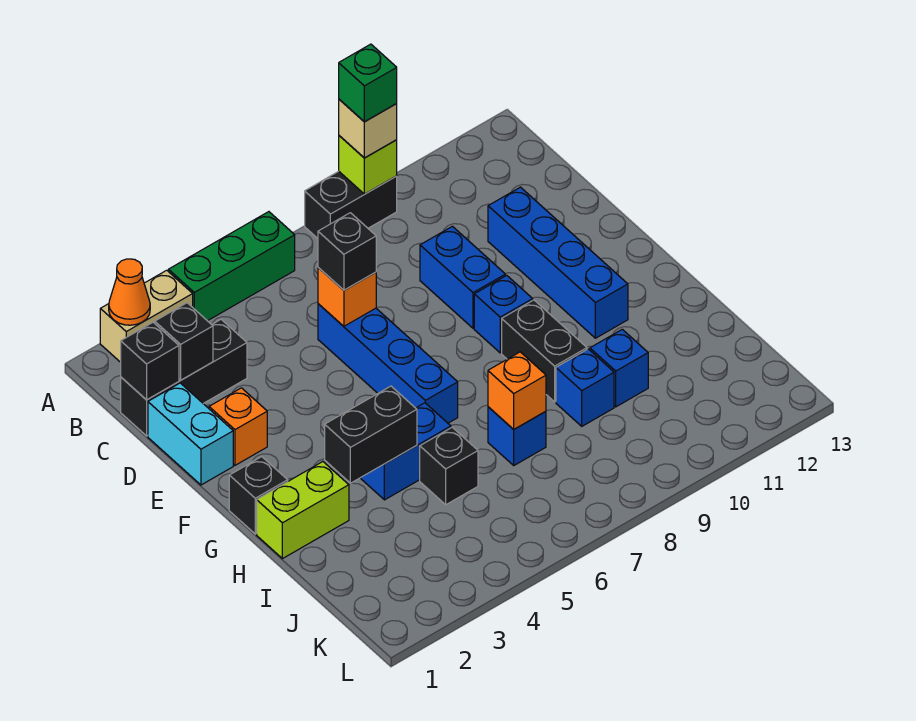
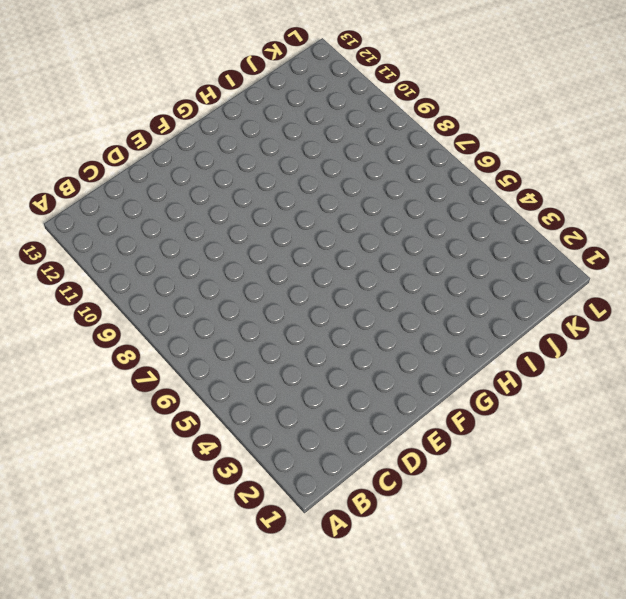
none -> tan 1x2 brick [100,270,193,362]
none -> green 1x3 brick [168,212,295,321]
none -> black 1x2 brick [305,171,397,238]

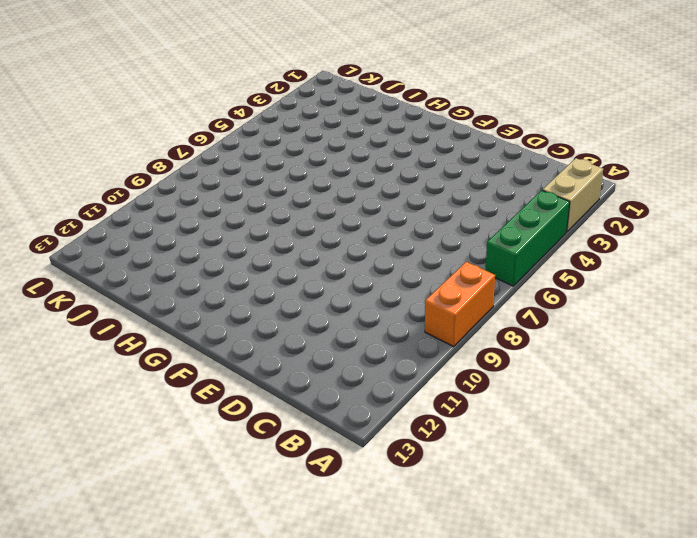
orange 1x2 brick [425,262,495,347] -> black 1x2 brick [305,171,397,238]
none -> black 1x3 brick [121,320,247,436]
none -> cyan 1x2 brick [148,383,233,485]
none -> blue 1x4 brick [318,304,458,423]

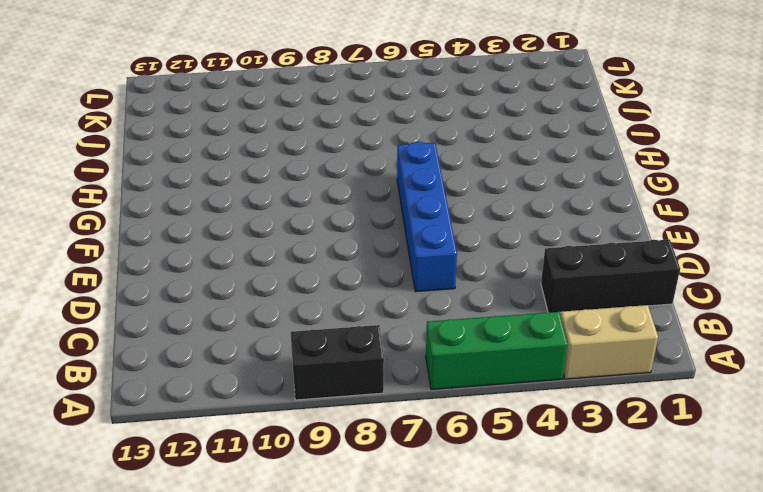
none -> cyan 1x2 brick [148,383,233,485]
none -> blue 1x2 brick [420,226,505,328]
none -> blue 1x4 brick [488,187,628,338]

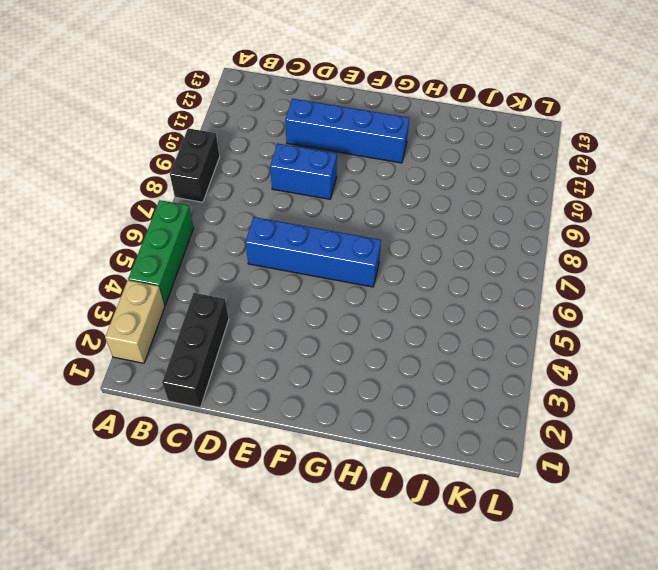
none -> cyan 1x2 brick [148,383,233,485]
none -> orange 1x1 brick [209,388,267,465]
none -> blue 1x1 brick [474,275,533,353]

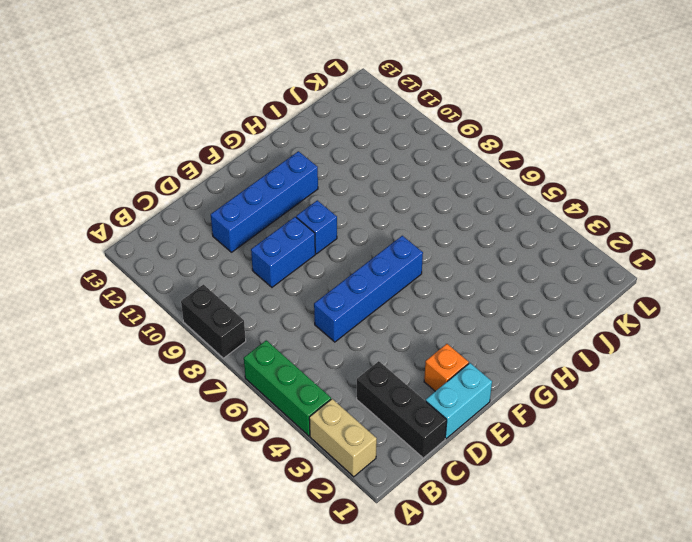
none -> black 1x1 brick [229,457,288,534]
none -> black 1x2 brick [502,300,587,402]
none -> lime 1x2 brick [257,462,349,559]

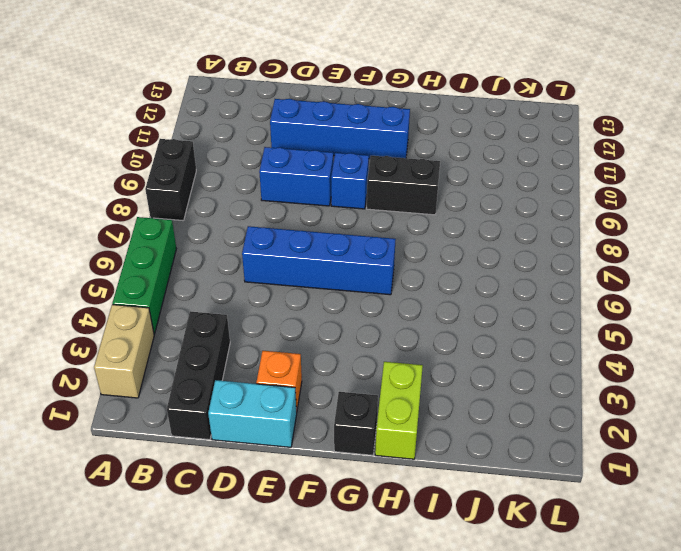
none -> blue 1x2 brick [361,403,451,500]
none -> black 1x1 brick [420,427,478,505]
none -> blue 1x1 brick [488,407,546,465]

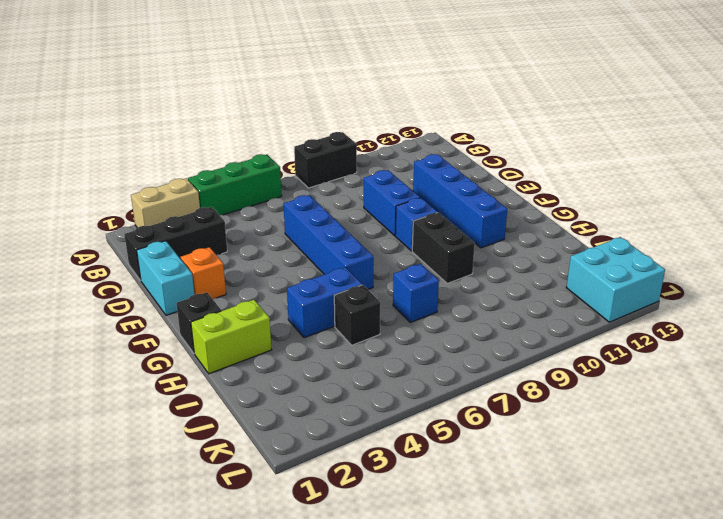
cyan 2x2 brick [566,237,665,322] -> none
none -> blue 1x1 brick [556,349,614,426]
none -> blue 1x1 brick [590,329,648,407]
none -> orange 1x1 cone [109,259,150,325]

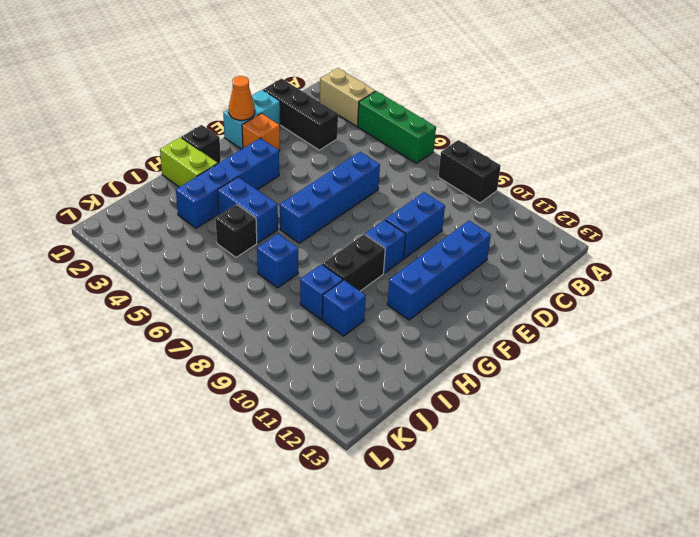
orange 1x1 cone [229,76,255,120] -> orange 1x1 cone moved to [109,259,150,325]
blue 1x4 brick [176,138,279,228] -> none
none -> lime 1x1 brick [339,136,397,194]
none -> black 1x1 brick [121,322,179,400]
none -> black 1x1 brick [155,303,213,380]

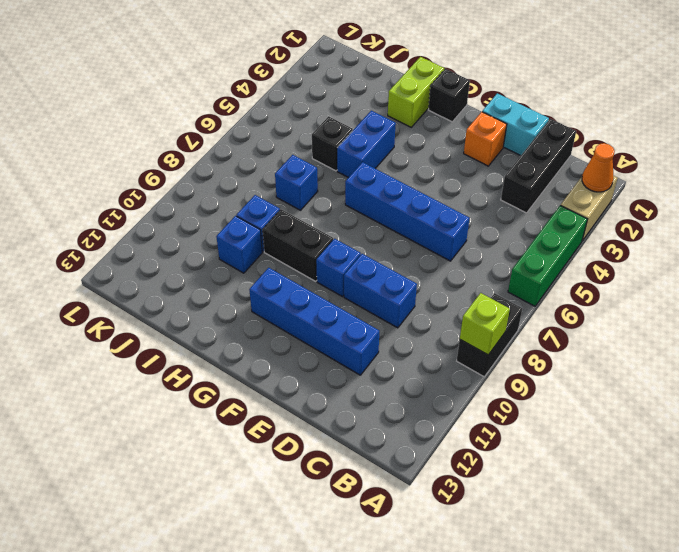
none -> black 1x1 brick [121,322,179,400]
none -> black 1x1 brick [155,303,213,380]
none -> orange 1x1 brick [318,268,376,326]

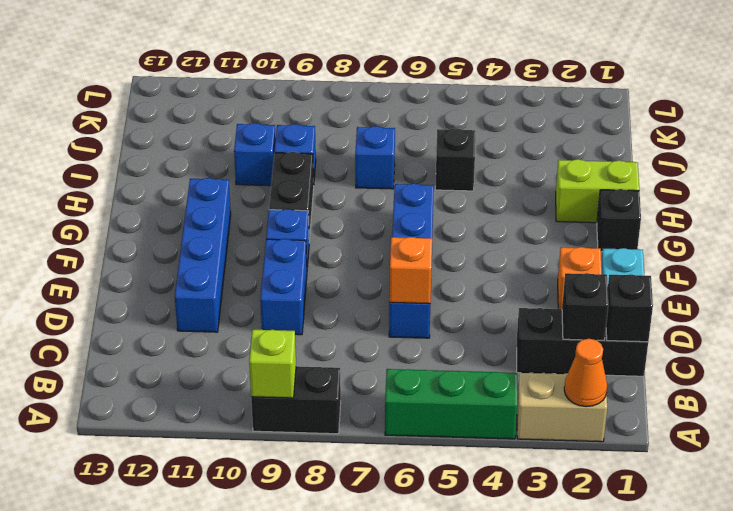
none -> blue 1x2 brick [361,403,451,500]
none -> black 1x2 brick [325,386,417,483]
none -> orange 1x1 brick [488,352,546,429]

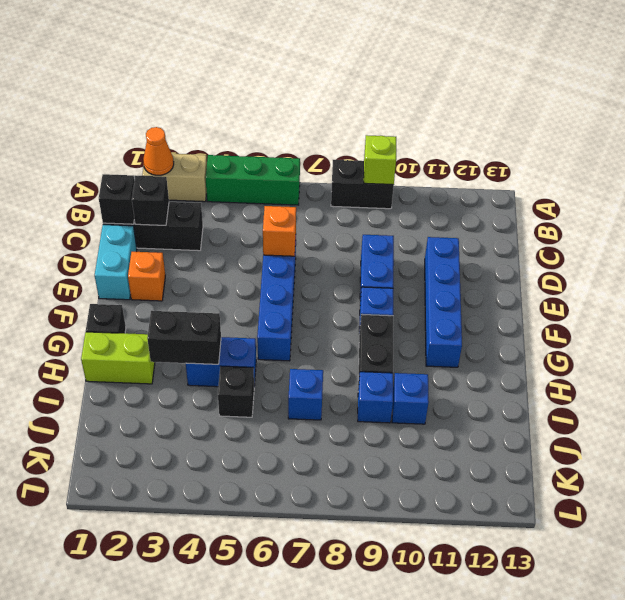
none -> orange 1x1 brick [488,352,546,429]
none -> tan 1x1 brick [339,99,397,158]
none -> black 1x1 brick [318,213,376,290]

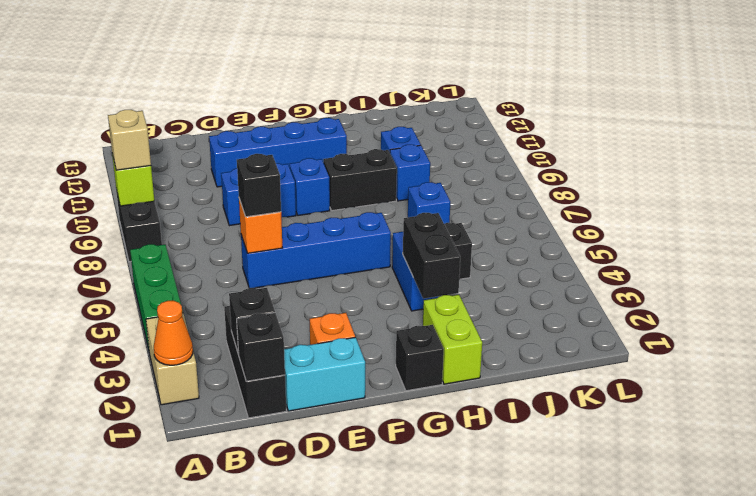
none -> orange 1x1 brick [488,352,546,429]
none -> green 1x1 brick [339,44,397,122]

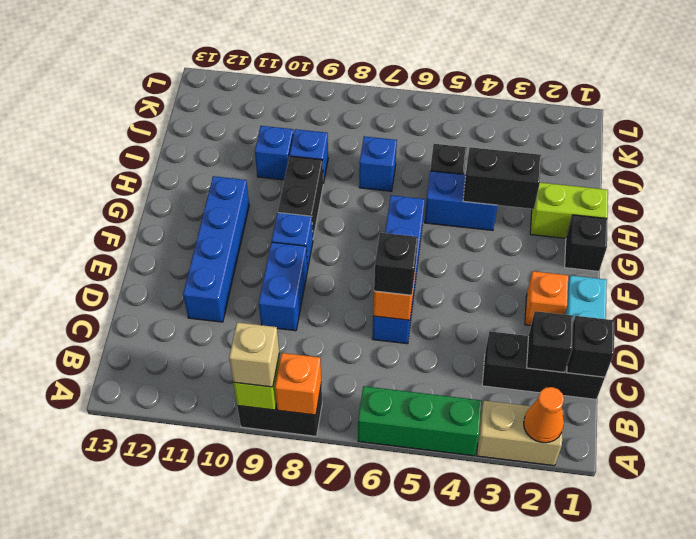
orange 1x1 brick [275,353,321,415] -> orange 1x1 brick moved to [488,352,546,429]
none -> green 1x1 brick [339,44,397,122]

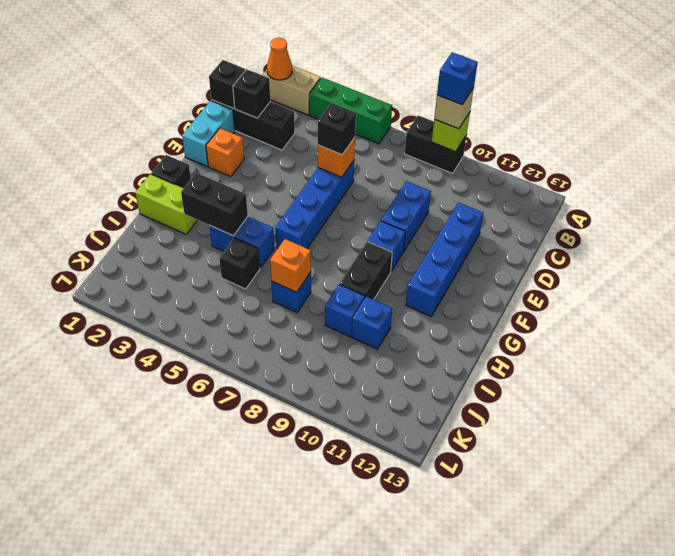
blue 1x1 brick [437,52,478,105] -> green 1x1 brick [339,44,397,122]

